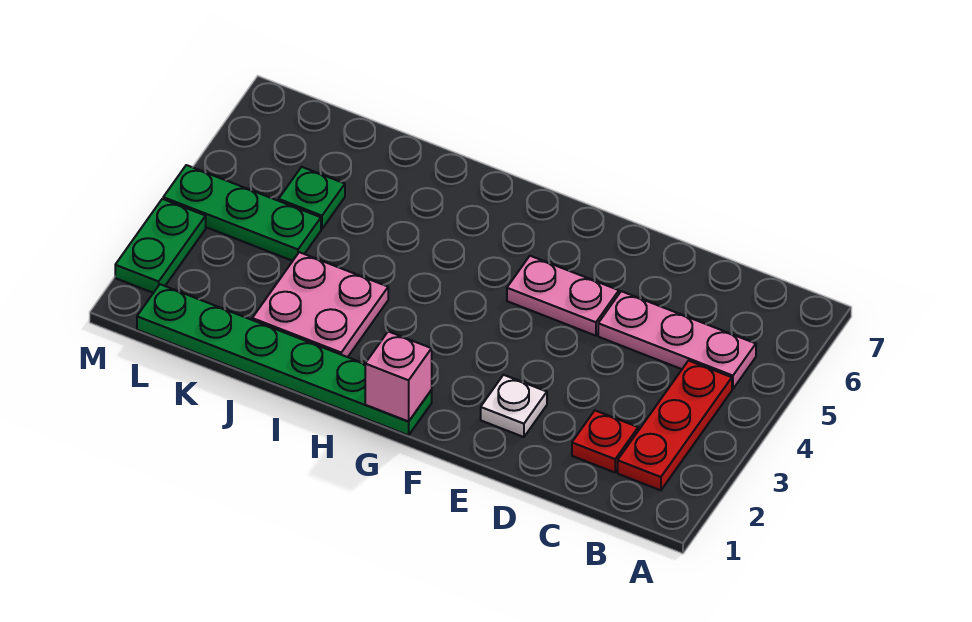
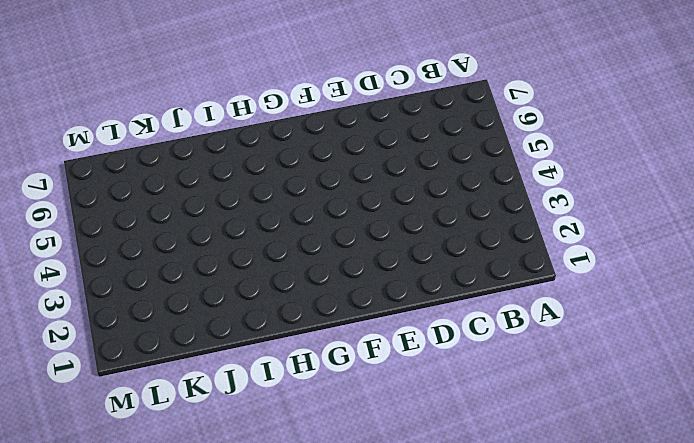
none -> red 1x3 plate [618,361,732,490]
none -> pink 1x3 plate [598,291,756,389]

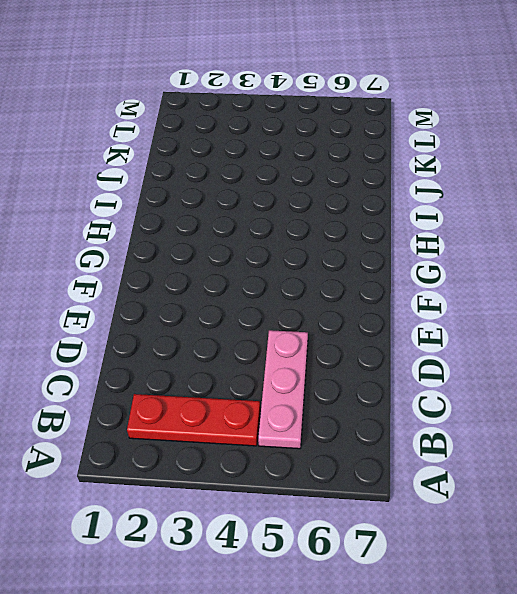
none -> red 1x1 plate [572,411,638,472]
none -> white 1x1 plate [481,375,547,437]

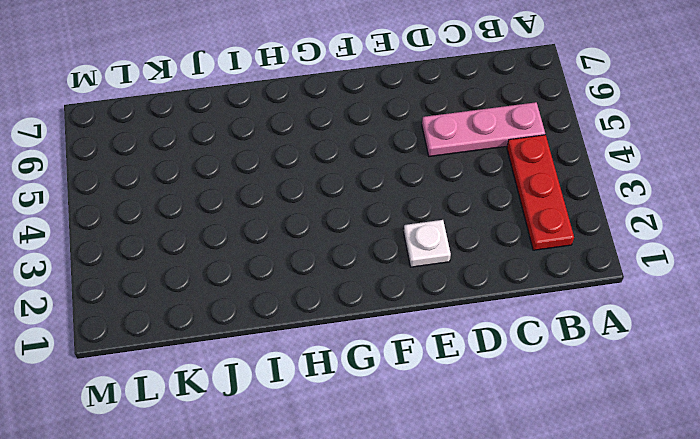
none -> red 1x1 plate [572,411,638,472]
none -> pink 1x2 plate [507,256,619,336]

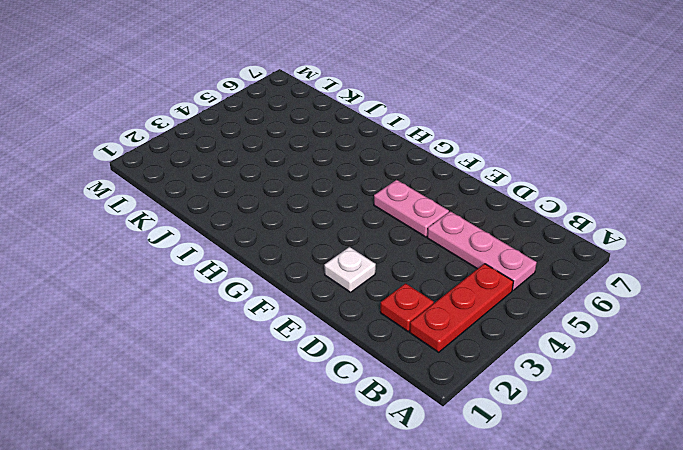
none -> green 1x6 plate [137,284,432,435]
none -> pink 2x2 plate [252,252,388,357]

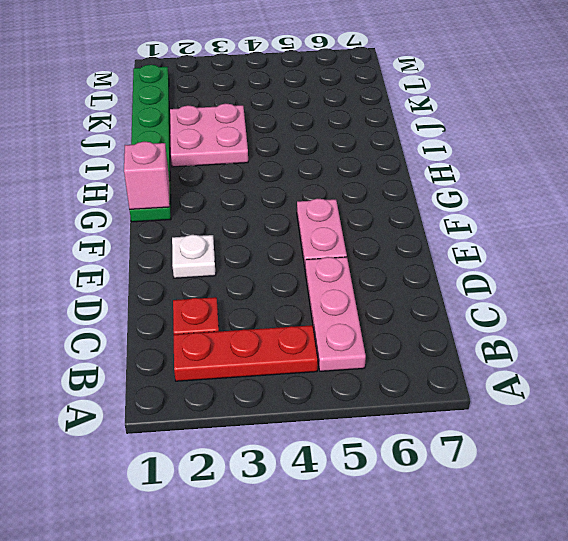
none -> green 1x3 plate [163,165,321,261]
none -> green 1x1 plate [279,167,345,229]

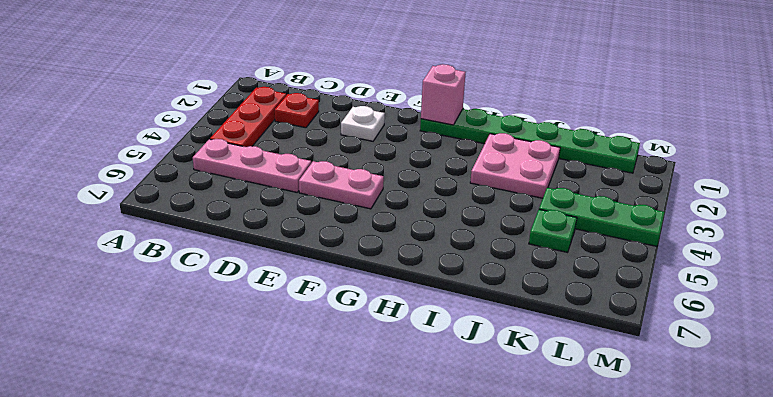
none -> green 1x2 plate [115,199,206,293]

